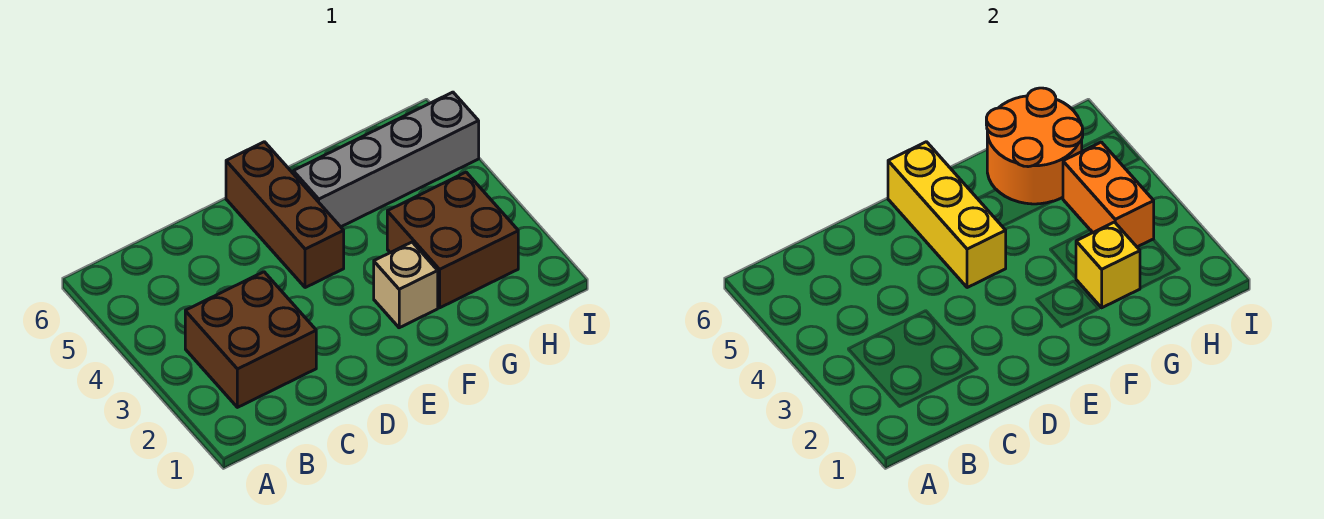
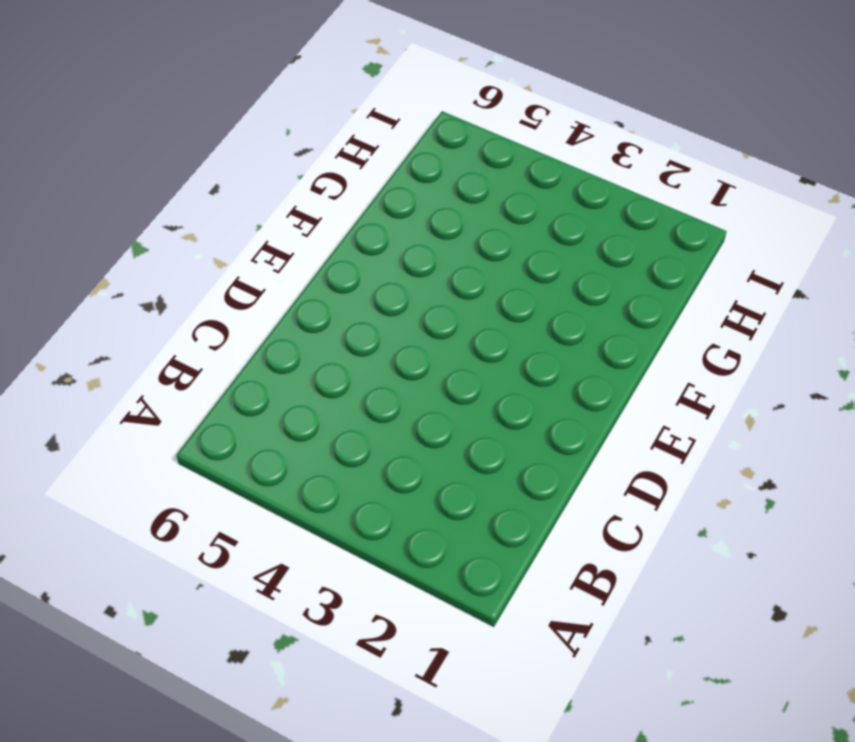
none -> brown 2x2 brick [185,272,316,407]
none -> brown 1x3 brick [226,142,344,288]

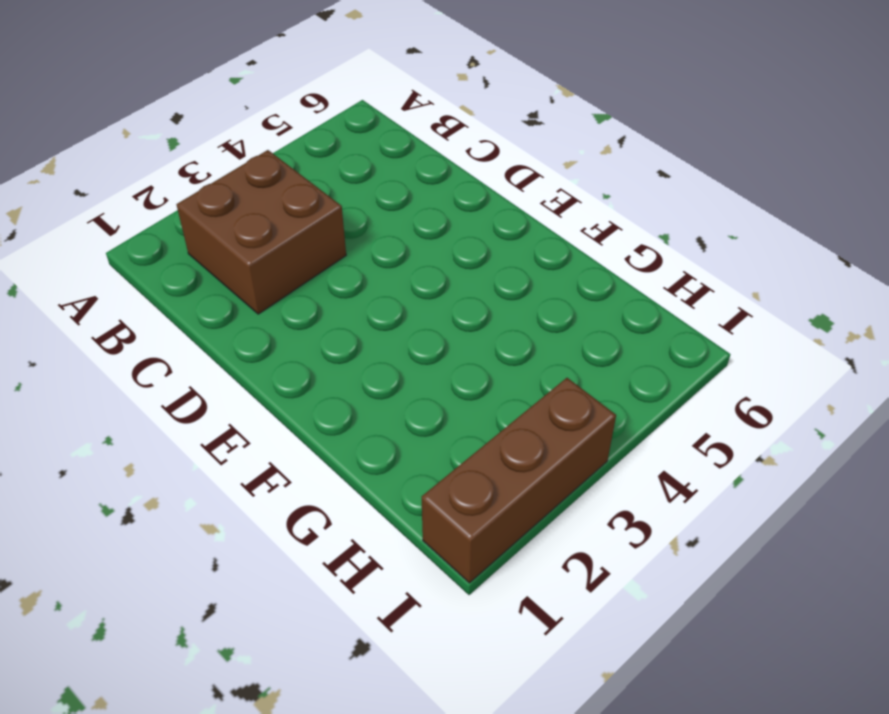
brown 1x3 brick [422,378,616,583] -> brown 1x3 brick moved to [226,142,344,288]
none -> tan 1x1 brick [374,242,438,328]
none -> grey 1x4 brick [293,92,479,227]

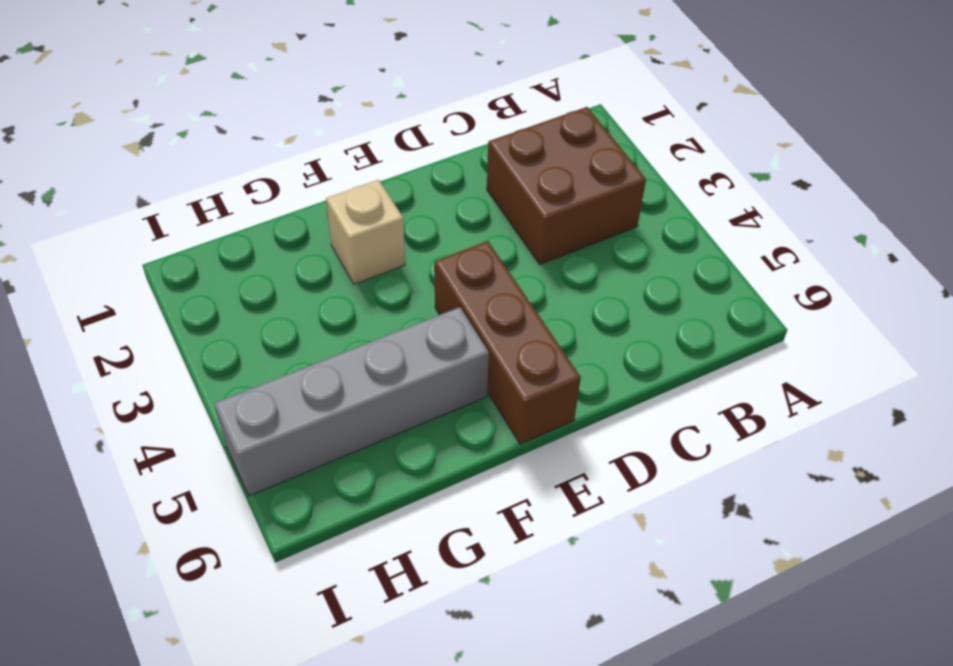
none -> brown 2x2 brick [387,172,518,308]
none -> yellow 1x3 brick [888,142,1006,288]

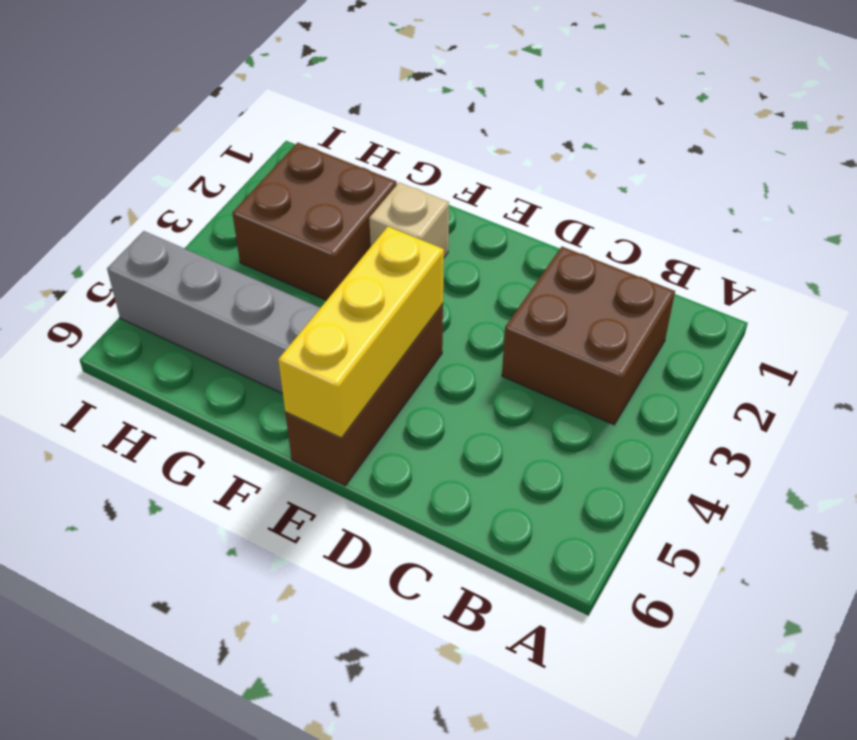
none -> yellow 1x1 brick [1076,222,1140,308]
none -> orange 2x2 round brick [986,88,1083,204]

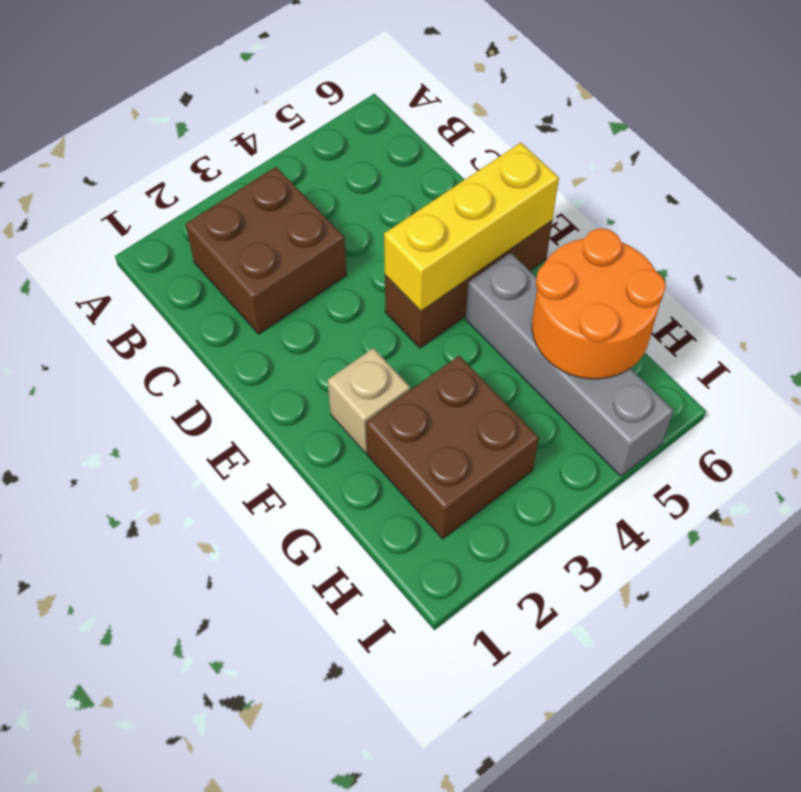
none -> yellow 1x1 brick [1076,222,1140,308]
none -> orange 1x2 brick [1063,142,1154,247]

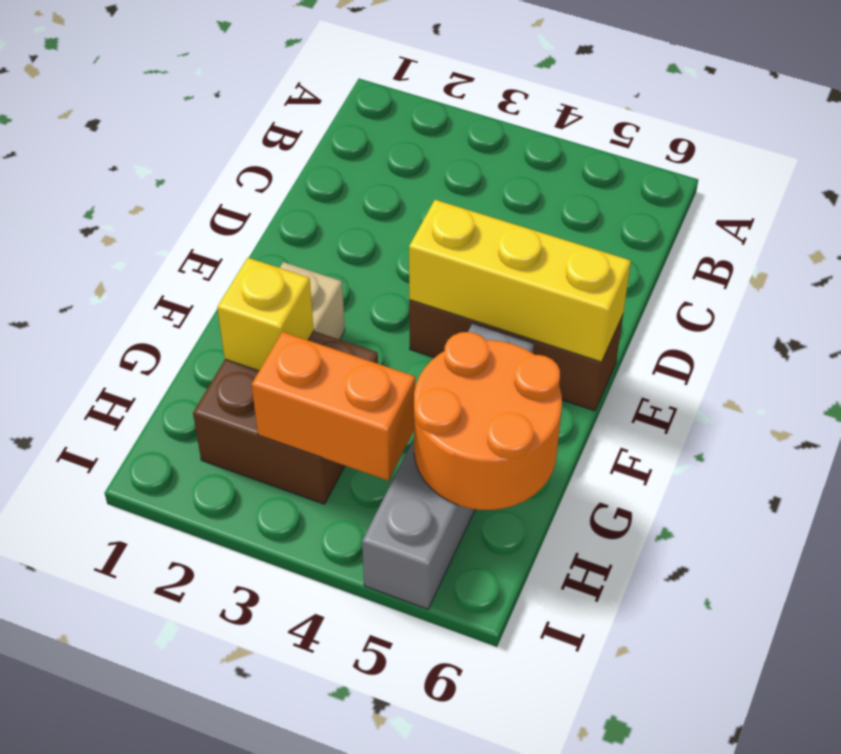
none -> brown 2x2 brick [185,272,316,407]

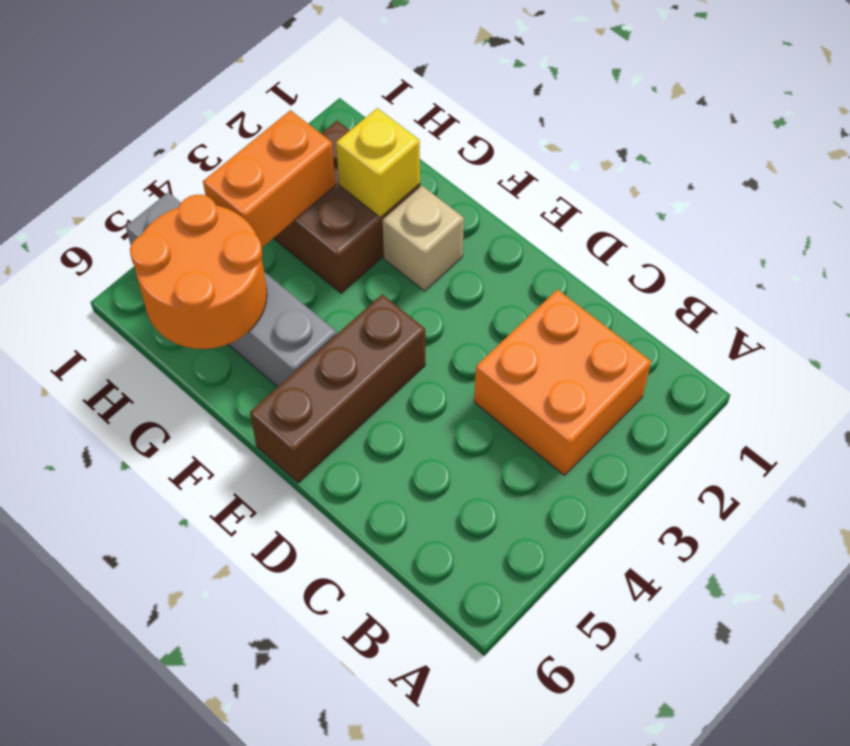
orange 2x2 brick [474,290,651,475] -> brown 2x2 brick [185,272,316,407]
none -> yellow 1x3 brick [888,142,1006,288]

